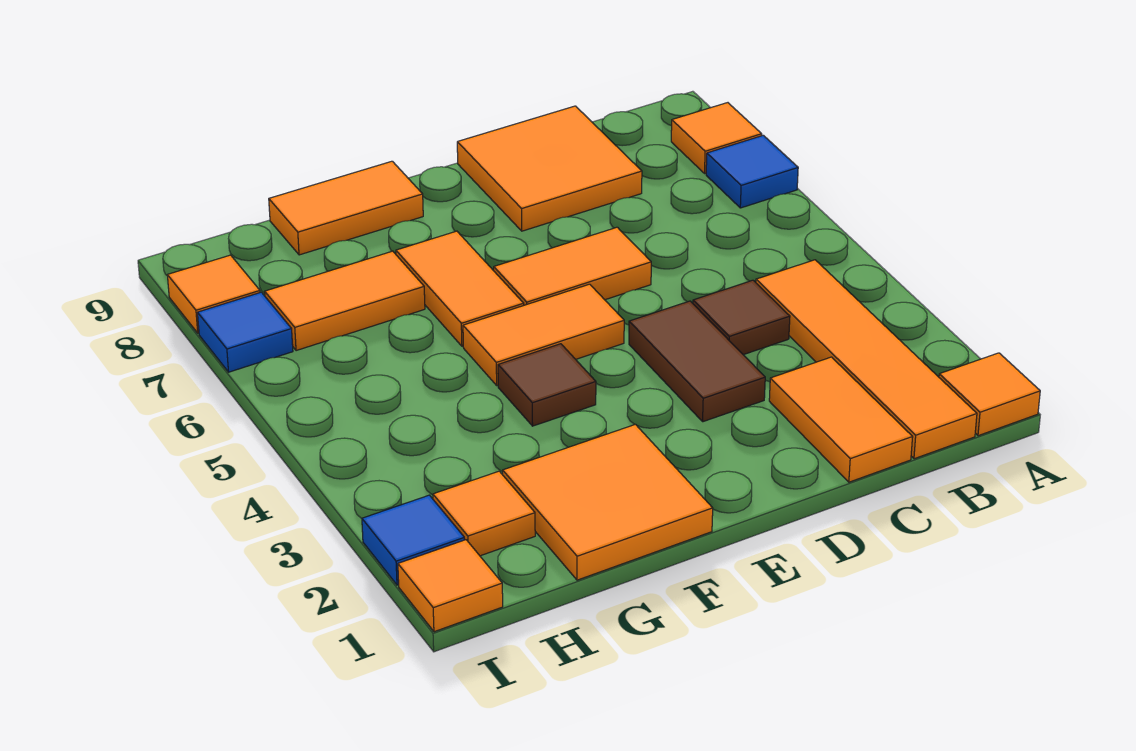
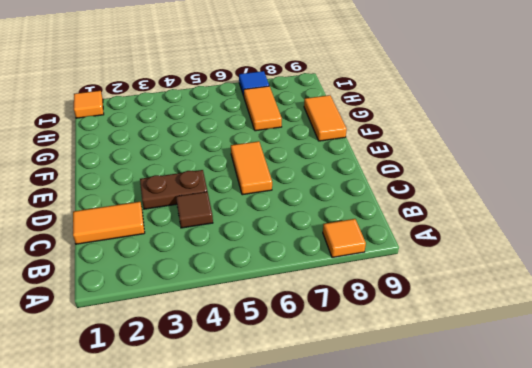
brown 1x2 plate [140,170,207,209] -> brown 1x2 tile [629,301,765,422]
none -> orange 1x1 tile [939,353,1040,436]
none -> blue 1x1 tile [706,135,798,208]
none -> orange 1x4 tile [756,260,977,459]

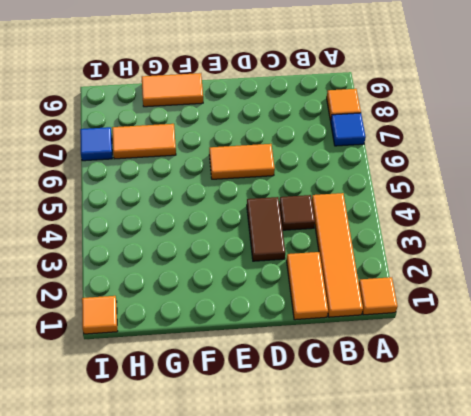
none -> orange 2x2 tile [457,106,642,231]
none -> orange 1x2 tile [463,284,624,386]
none -> orange 2x2 tile [503,424,713,580]

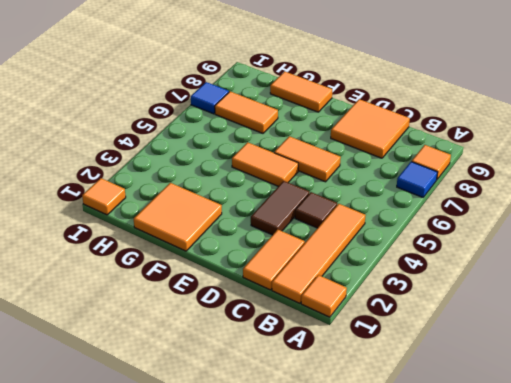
none -> brown 1x1 tile [498,344,596,426]
none -> orange 1x2 tile [396,231,524,346]
none -> orange 1x1 tile [433,471,535,556]

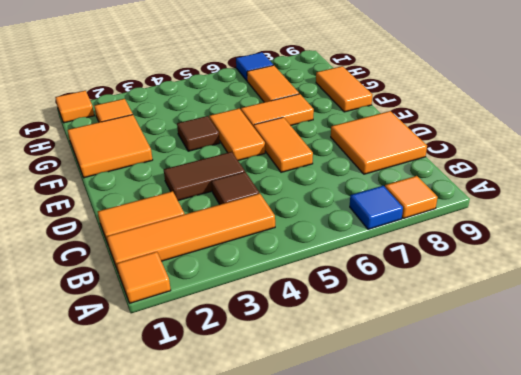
none -> blue 1x1 tile [362,495,465,585]
none -> orange 1x1 tile [167,255,260,333]

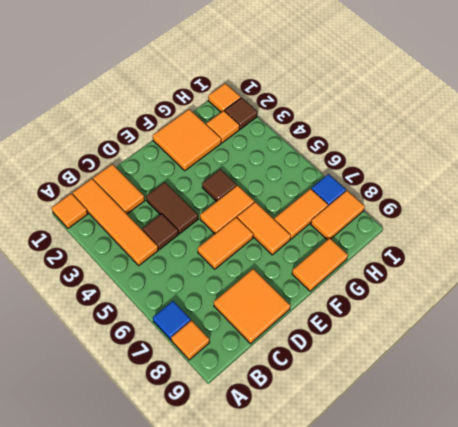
orange 1x2 tile [311,191,365,240] -> orange 1x1 tile [167,255,260,333]
brown 1x1 tile [225,98,257,129] -> blue 1x1 tile [362,495,465,585]

